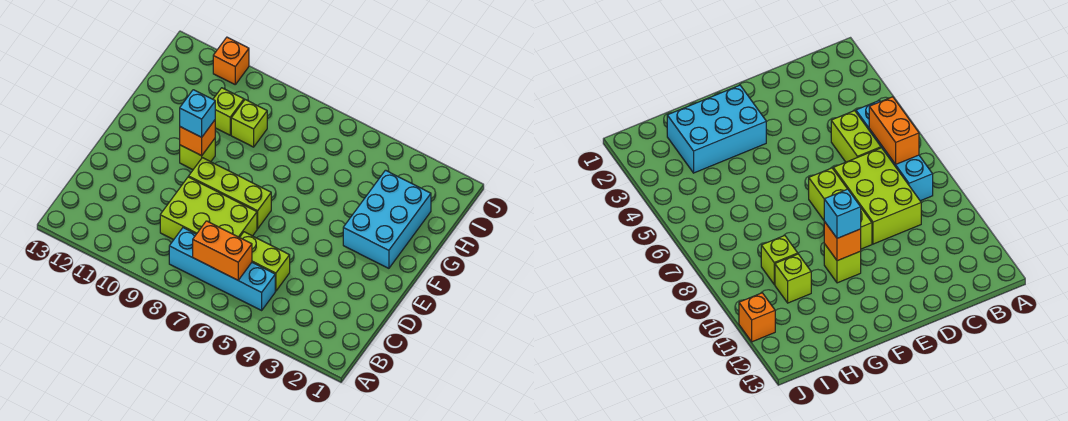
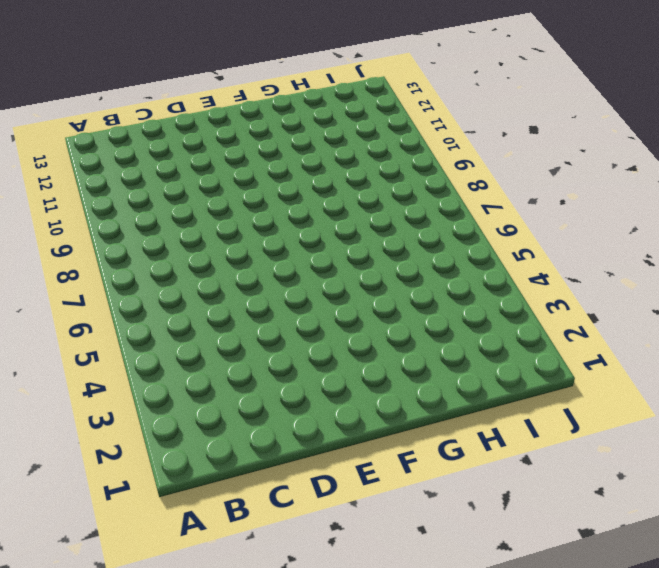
none -> cyan 1x4 brick [169,228,275,310]
none -> lime 1x2 brick [240,232,290,291]
none -> lime 2x3 brick [160,177,257,240]

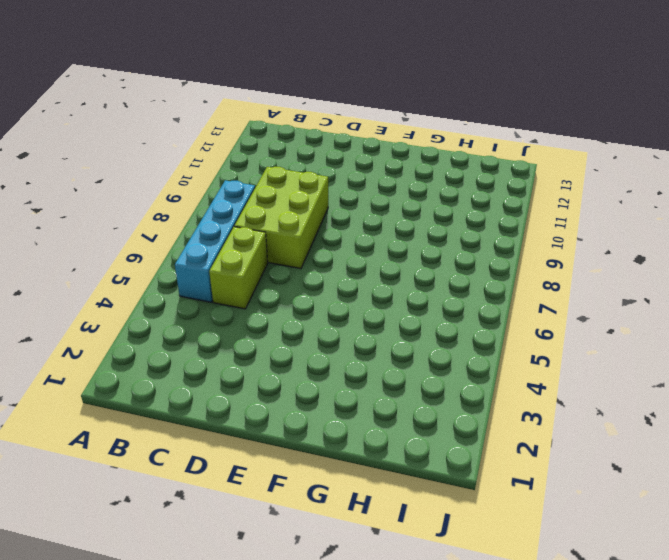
none -> lime 1x3 brick [189,158,271,229]
none -> cyan 2x3 brick [343,170,431,268]
none -> lime 1x1 brick [180,139,215,170]

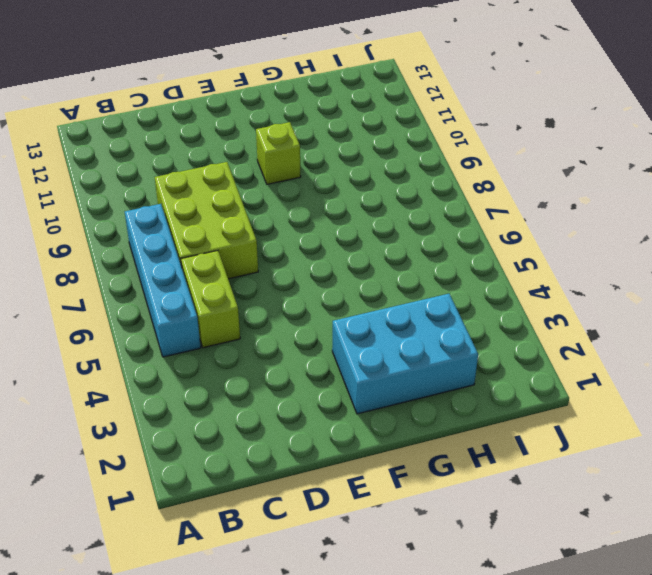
none -> lime 1x3 brick [189,158,271,229]
none -> lime 1x1 brick [231,100,267,147]
none -> lime 1x1 brick [213,88,244,135]

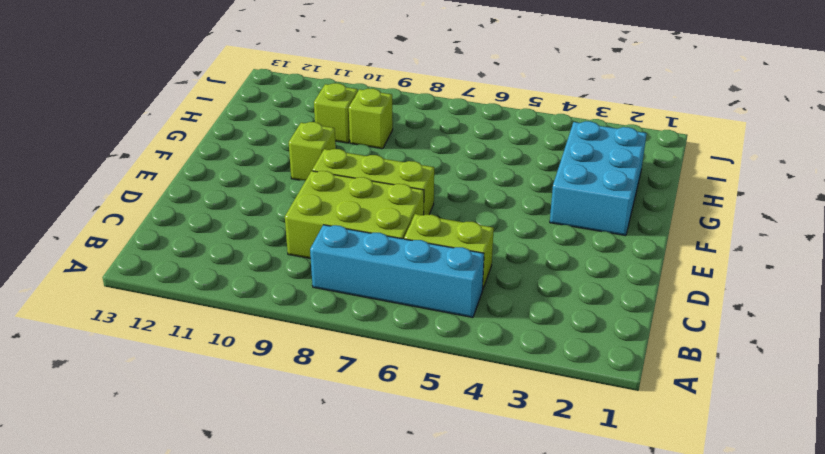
none -> orange 1x1 brick [213,37,249,84]
none -> orange 1x2 brick [193,221,252,280]
none -> orange 1x1 brick [180,120,215,156]

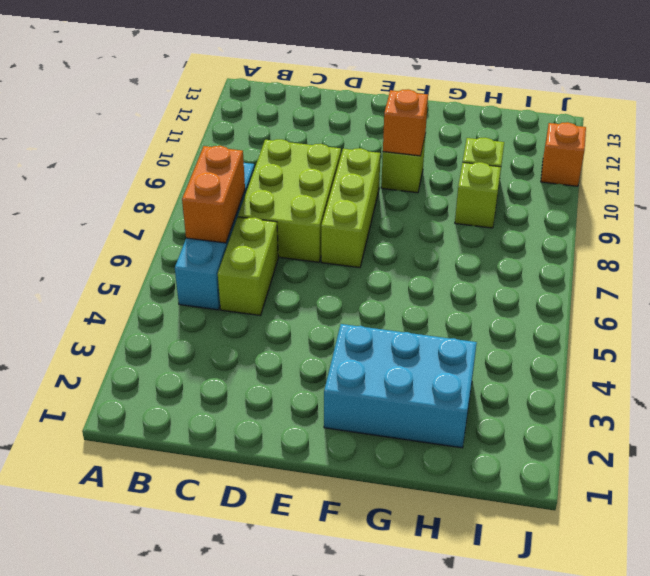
none -> cyan 1x1 brick [180,90,215,137]

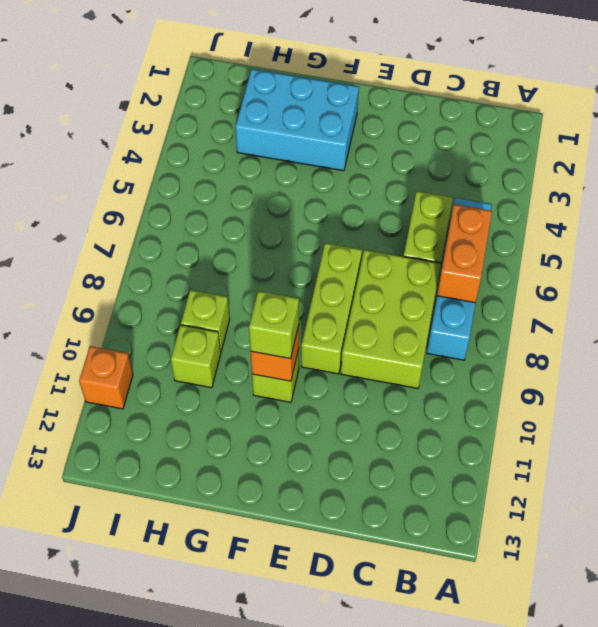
lime 1x1 brick [249,291,299,359] -> cyan 1x1 brick [180,90,215,137]

